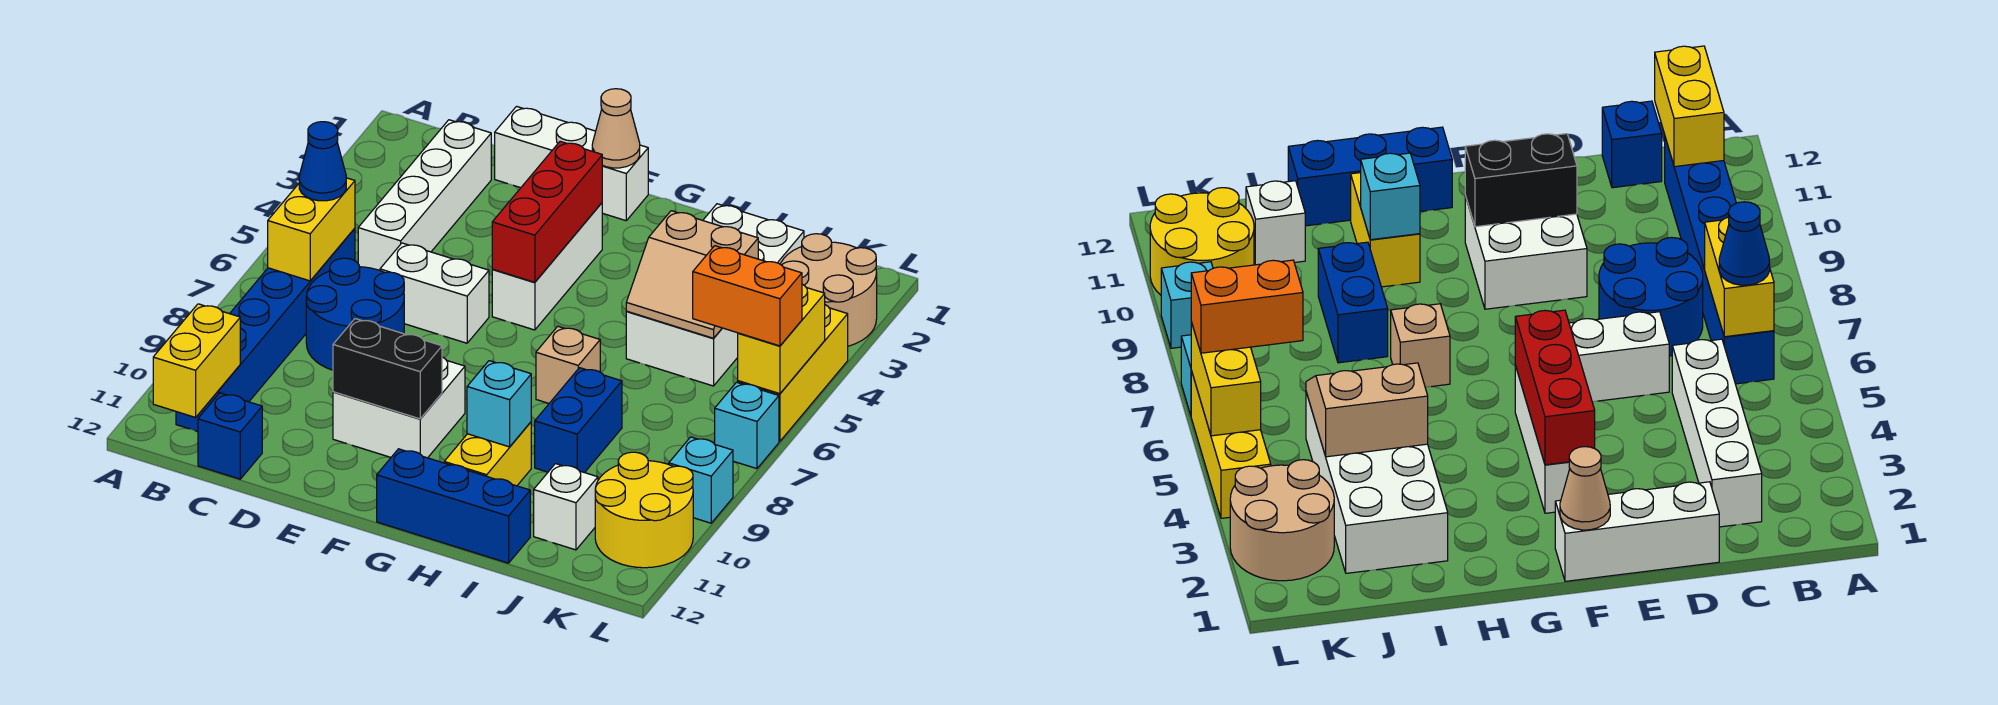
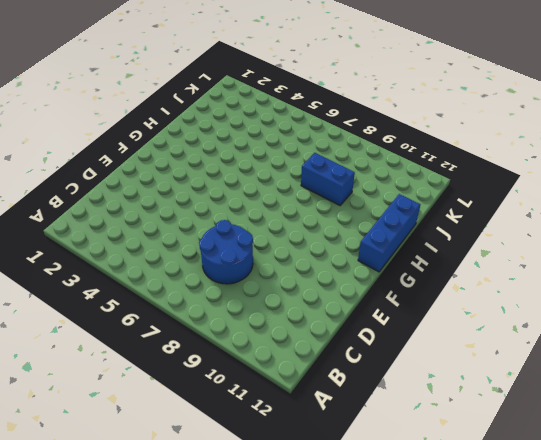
none -> blue 1x6 brick [176,228,355,431]
none -> white 1x4 brick [358,120,491,270]
none -> blue 1x1 brick [198,393,262,479]

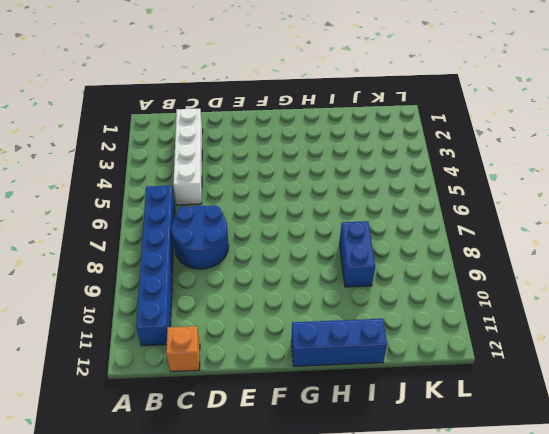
orange 1x1 brick [166,326,200,372] -> blue 1x1 brick [198,393,262,479]
none -> white 1x3 brick [495,106,648,221]
none -> white 1x2 brick [380,243,489,343]
none -> white 2x2 brick [333,357,465,458]

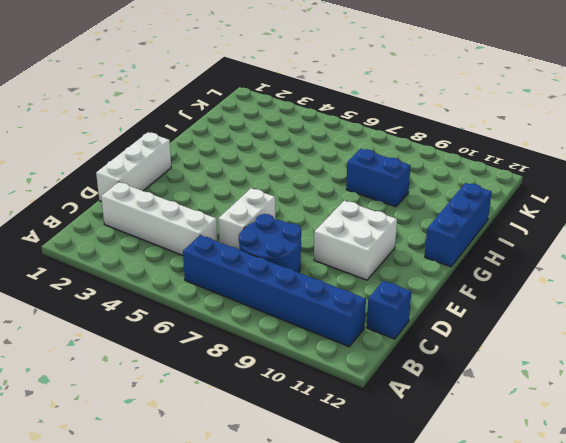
none -> white 1x3 brick [492,203,602,330]
none -> tan 1x1 brick [536,326,600,404]
none -> yellow 1x2 brick [444,422,531,486]

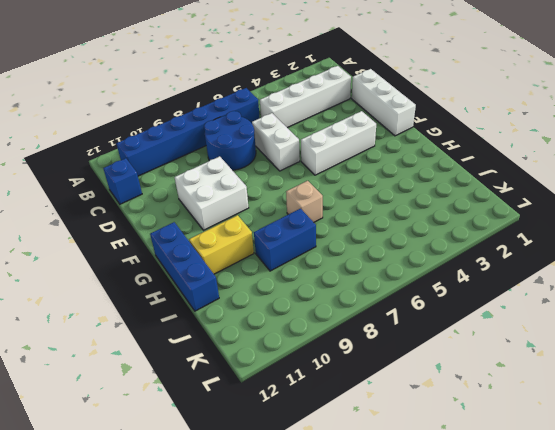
none -> white 2x4 brick [626,204,804,386]
none -> white 1x1 brick [534,464,598,550]
none -> tan 2x2 round brick [780,234,877,346]

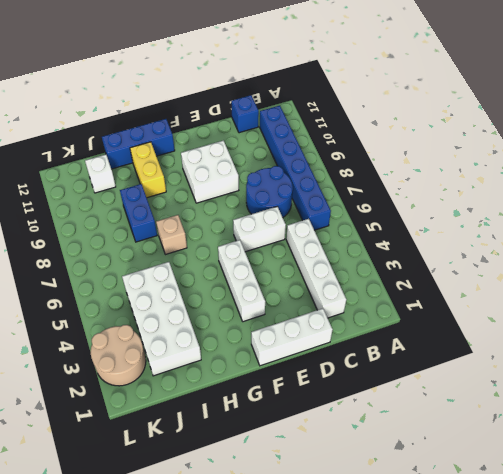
none -> yellow 2x2 round brick [595,452,693,568]
none -> yellow 1x3 brick [738,305,848,441]
none -> cyan 1x1 brick [715,382,779,469]

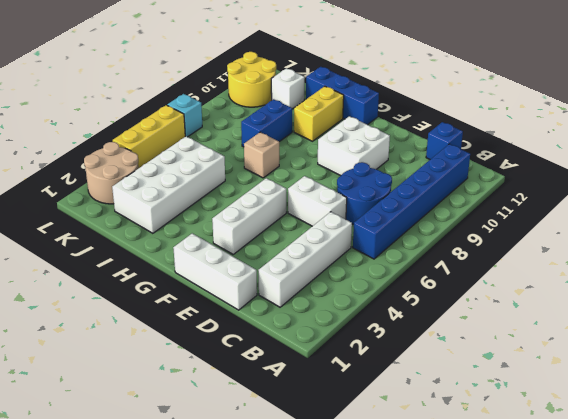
none -> cyan 1x1 brick [669,437,733,523]
none -> yellow 1x2 brick [268,178,355,281]
none -> yellow 1x2 brick [153,304,240,417]

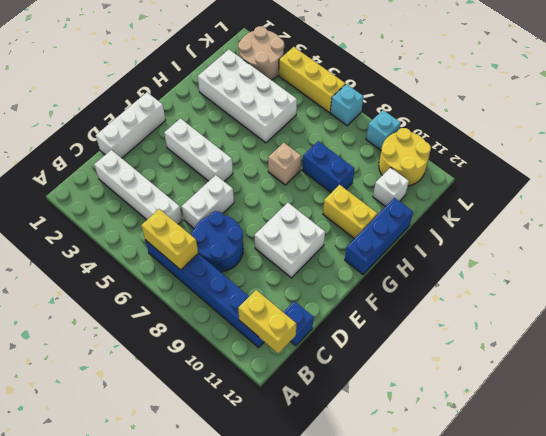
none -> black 1x2 brick [333,319,442,419]
none -> tan 1x1 cone [592,89,640,168]
none -> red 1x3 brick [492,141,602,282]

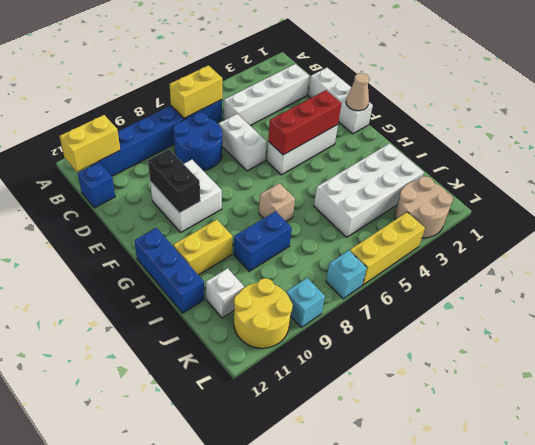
none -> cyan 1x1 brick [467,361,531,447]
none -> tan 2x2 slope [626,211,758,338]
none -> yellow 1x2 brick [738,284,825,394]

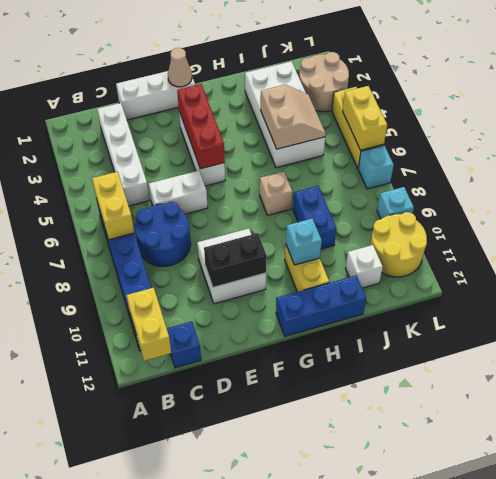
tan 2x2 slope [261,85,326,149] -> tan 2x2 slope turned to [626,211,758,338]
none -> blue 1x1 cone [299,122,346,201]
none -> orange 1x2 brick [693,246,802,346]

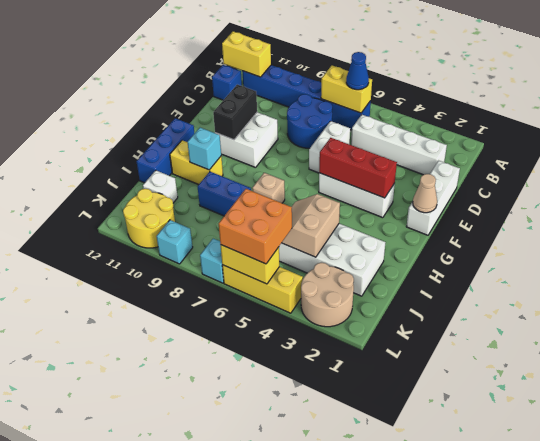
orange 2x2 brick [219,189,292,264] -> orange 1x2 brick [693,246,802,346]

